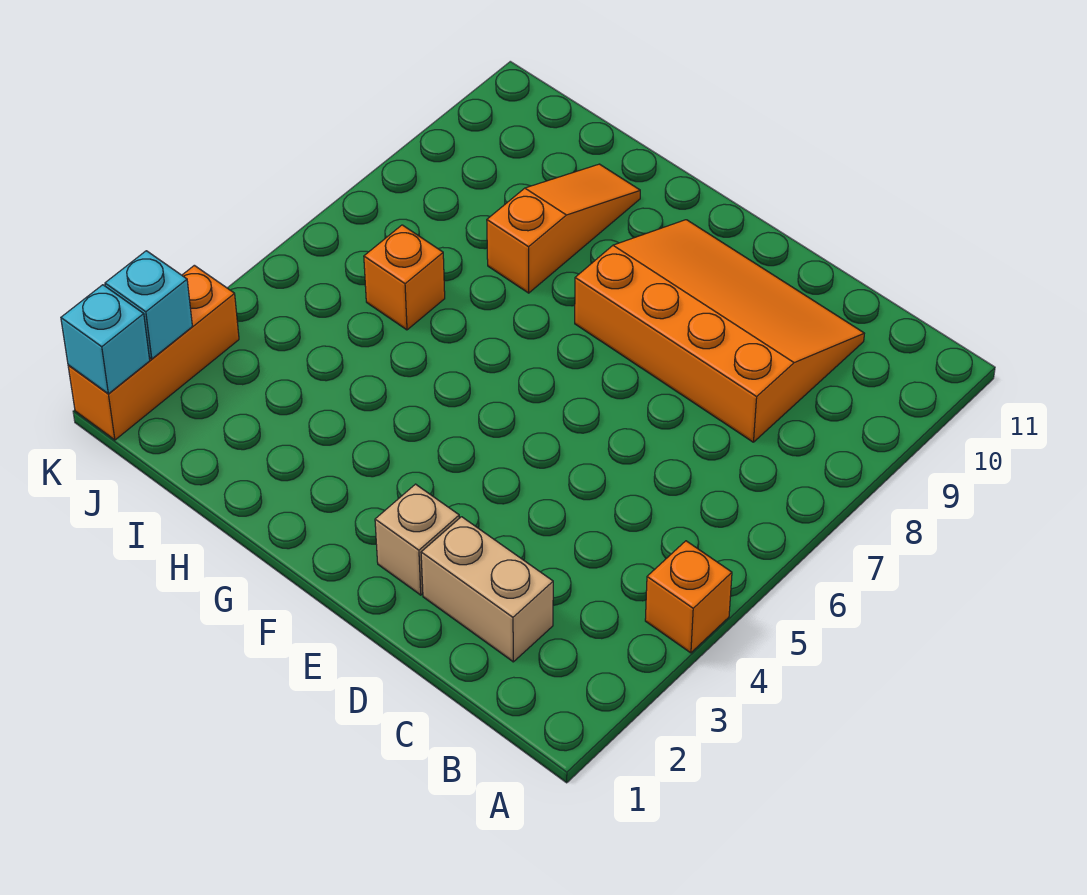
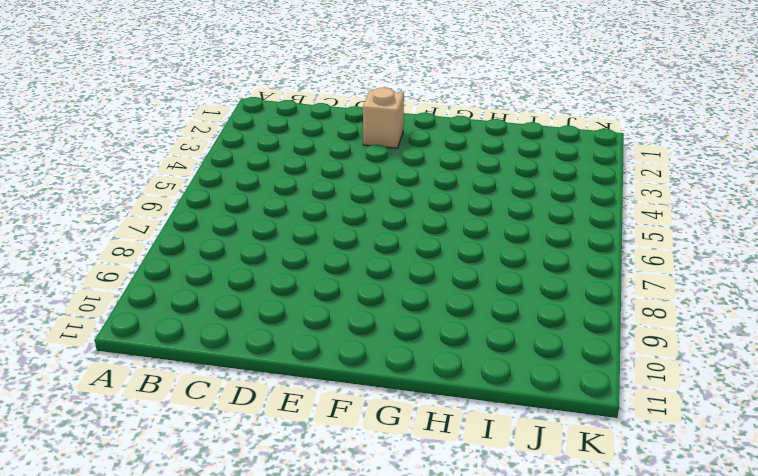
none -> orange 1x1 brick [645,541,732,653]
none -> tan 1x2 brick [421,517,553,662]

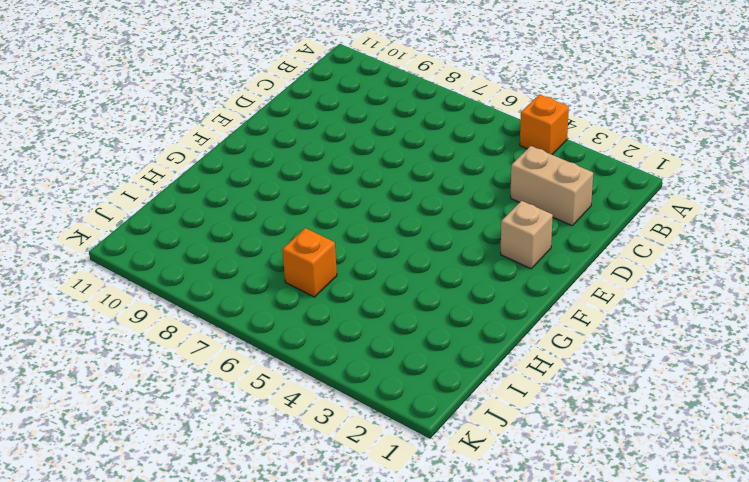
tan 1x2 brick [511,146,593,225] -> tan 1x2 brick turned to [421,517,553,662]
none -> orange 3x4 slope [575,220,864,442]
none -> orange 1x3 slope [487,164,640,293]

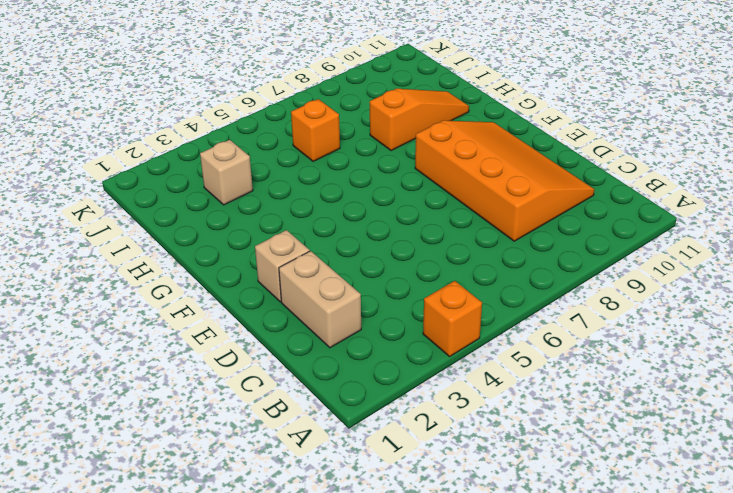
tan 1x1 brick [200,140,253,205] -> none
none -> orange 1x3 brick [68,265,239,440]
none -> cyan 1x1 brick [61,285,150,394]

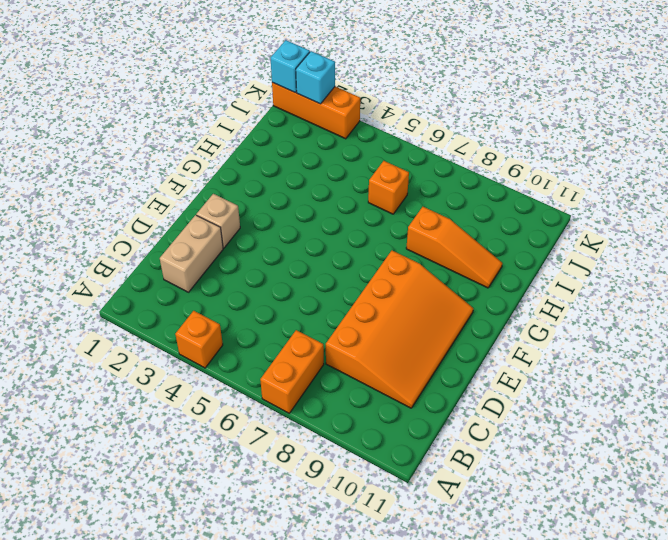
orange 1x2 brick [260,330,324,413] -> none

